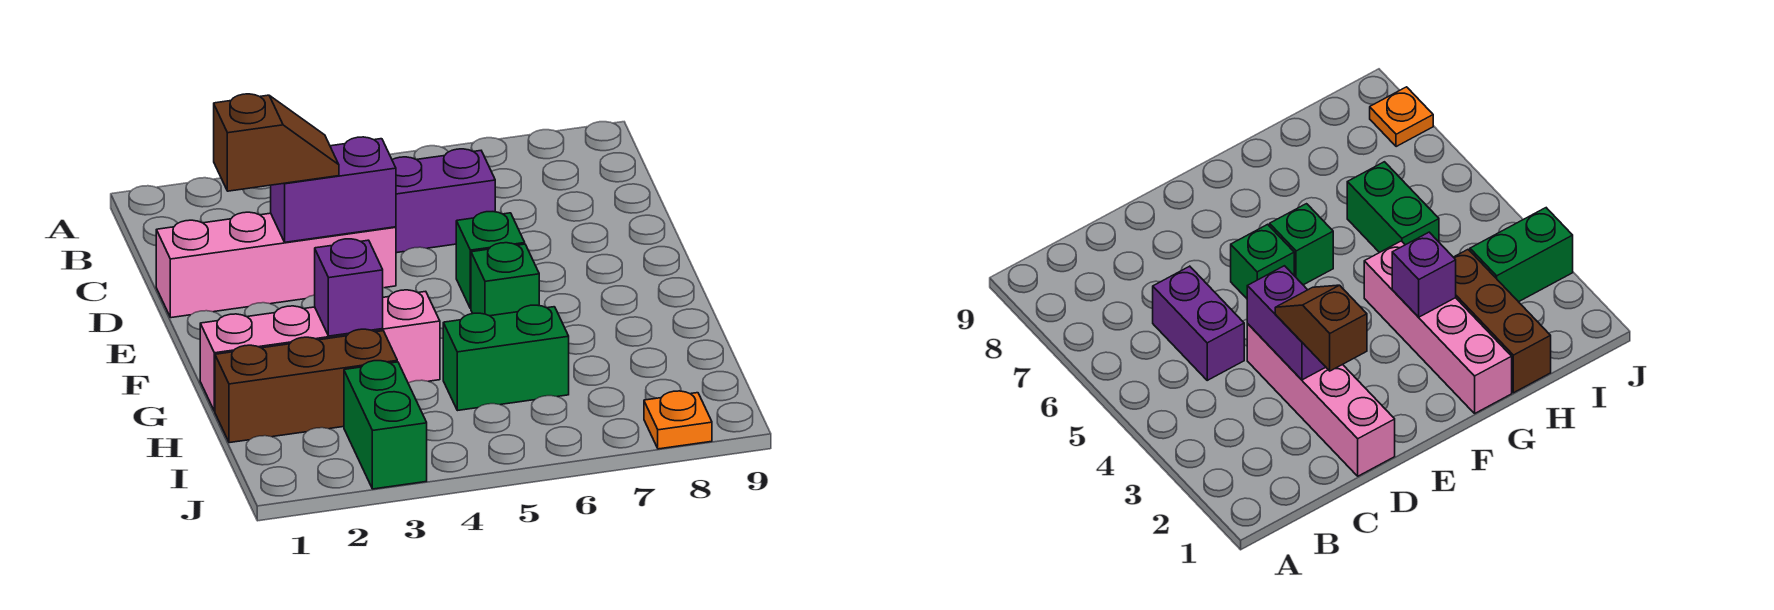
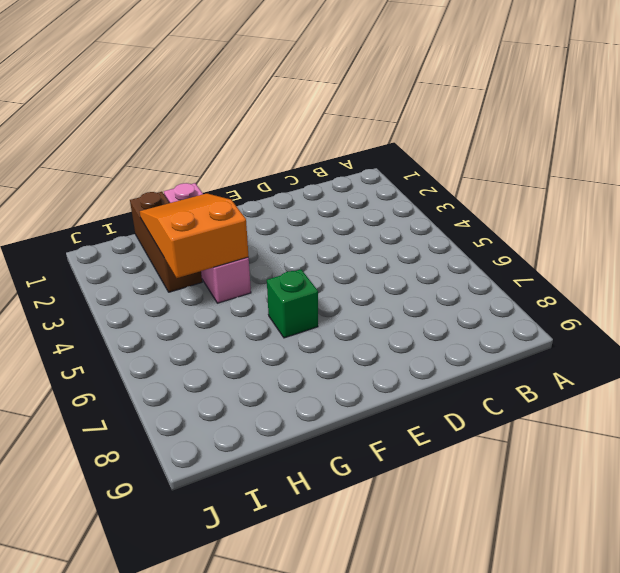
orange 2x3 slope [140,193,249,278] -> purple 1x1 brick [315,239,383,336]
none -> purple 1x2 brick [392,149,495,253]
none -> pink 1x4 brick [156,212,396,318]
none -> green 1x1 brick [456,212,525,309]

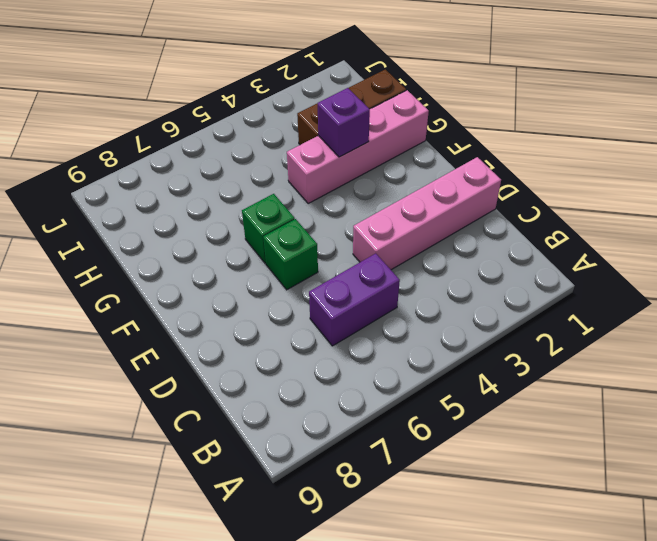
none -> green 1x2 brick [443,305,569,411]
none -> green 1x2 brick [344,361,427,489]
none -> orange 1x1 plate [644,391,712,449]

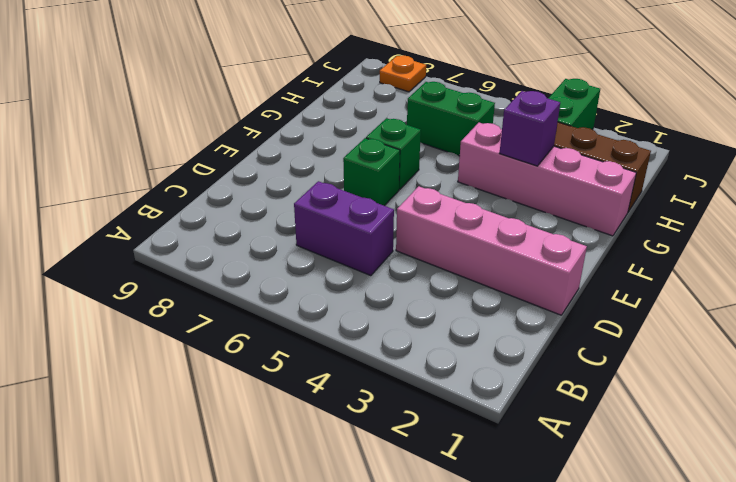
none -> purple 1x2 brick [271,137,396,242]
none -> brown 1x2 slope [214,94,339,191]

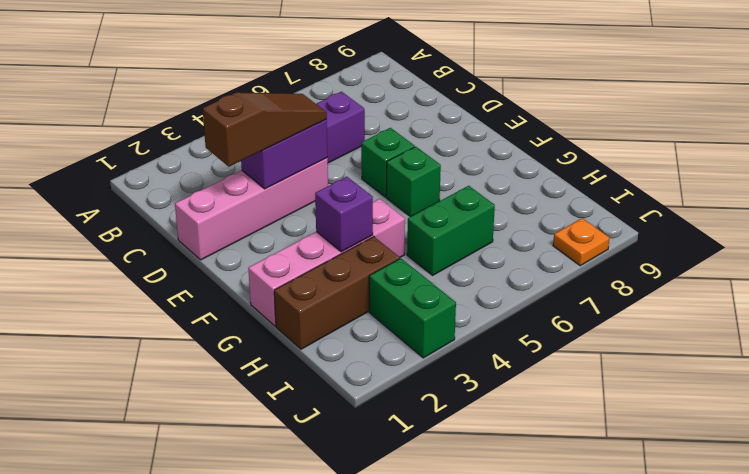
brown 1x3 slope [203,92,327,167] -> brown 1x2 slope [214,94,339,191]

